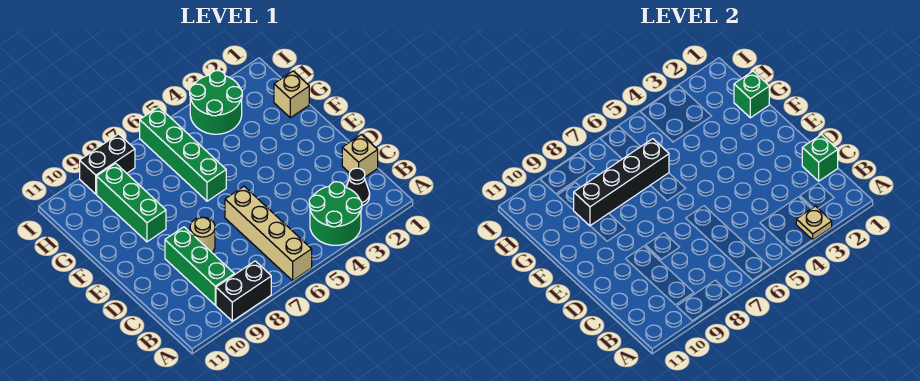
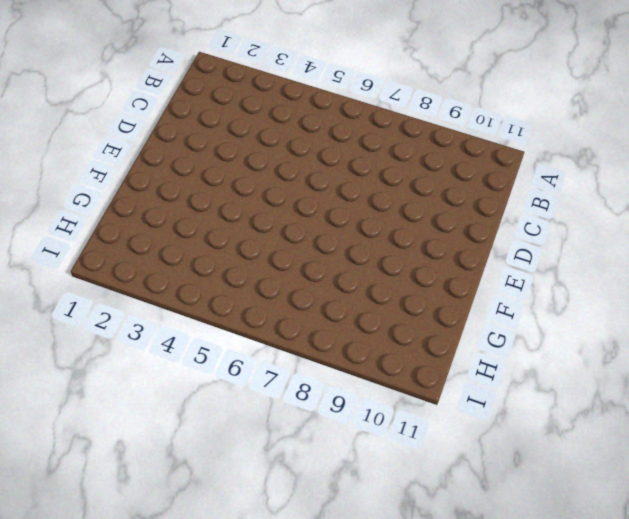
none -> green 2x2 round brick [309,182,362,245]
none -> tan 1x4 brick [225,186,312,281]
none -> black 1x2 brick [216,261,271,321]

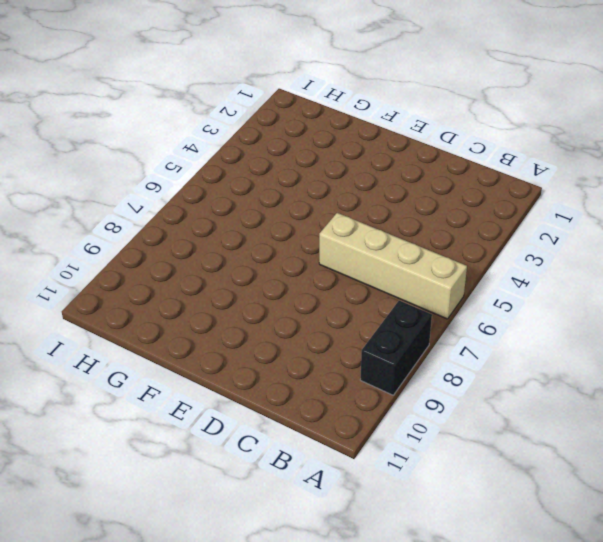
none -> green 2x2 round brick [309,182,362,245]
none -> black 1x1 cone [346,168,370,206]
none -> green 1x3 brick [165,227,234,305]

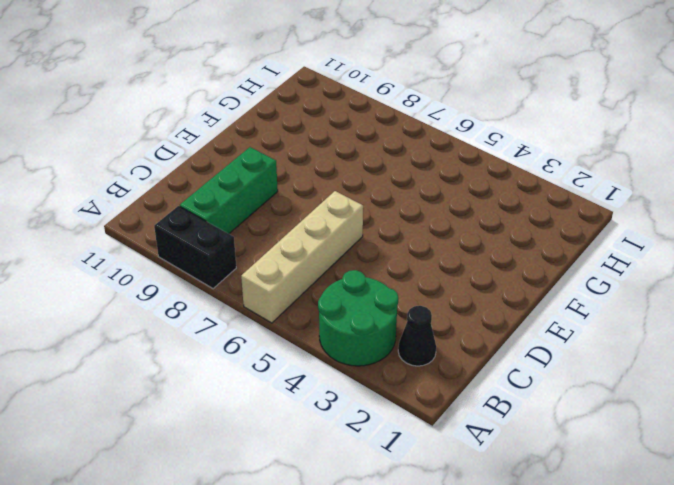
none -> tan 1x1 brick [342,135,378,177]
none -> tan 1x1 round brick [190,217,215,252]
none -> green 1x4 brick [140,107,226,201]

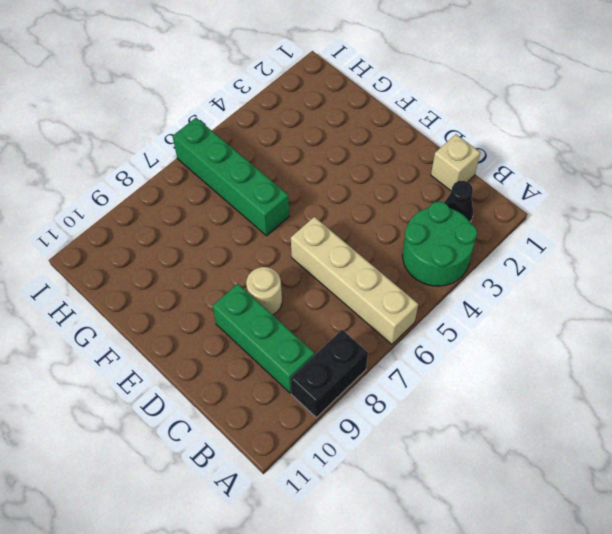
none -> green 1x3 brick [97,163,166,242]
none -> tan 1x1 brick [274,71,309,118]
none -> green 2x2 round brick [190,71,242,134]

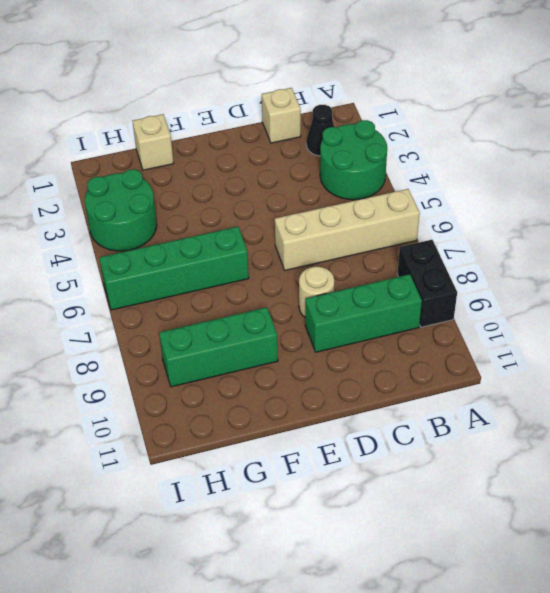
none -> black 1x2 brick [80,134,135,194]
none -> tan 1x1 plate [796,206,832,240]
none -> green 1x1 brick [802,135,838,181]

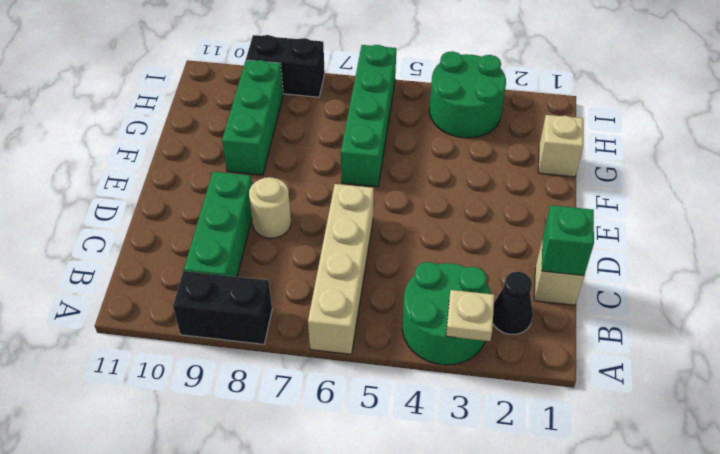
none -> green 1x1 brick [734,71,769,118]
none -> black 1x4 brick [574,139,669,226]

